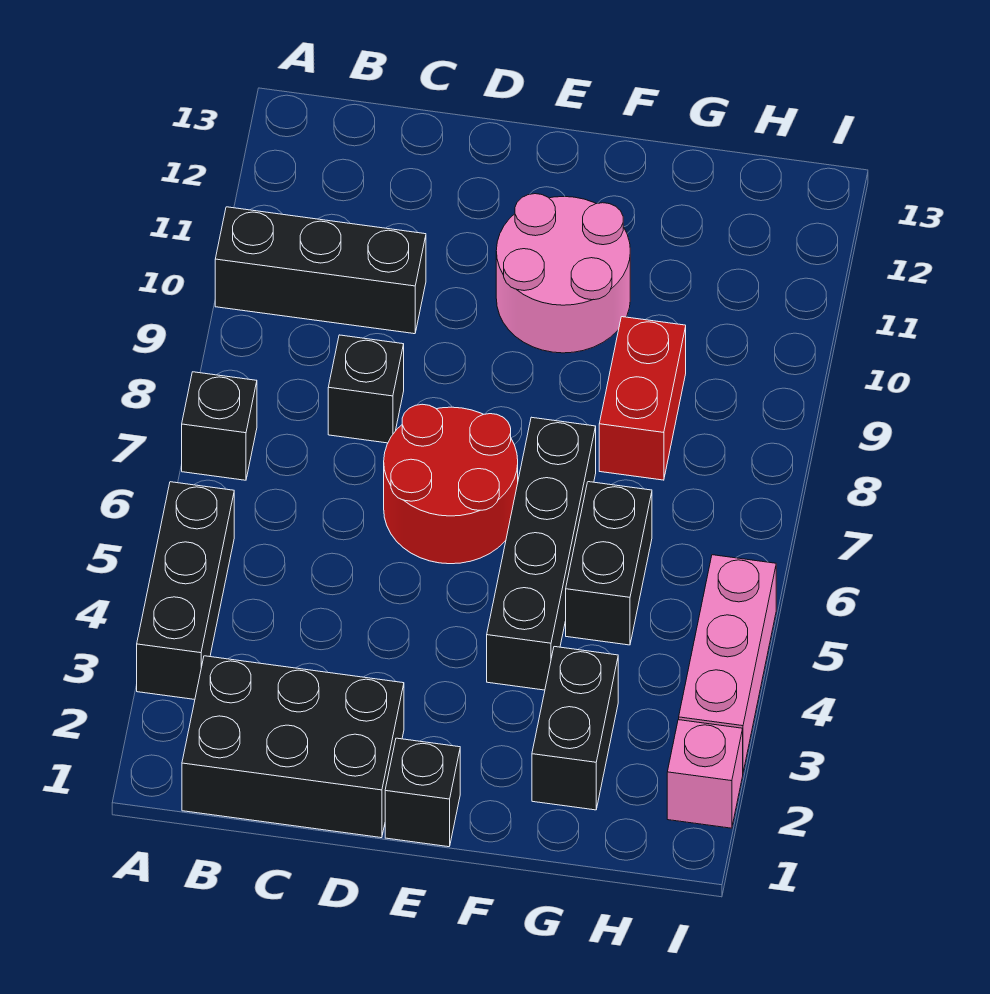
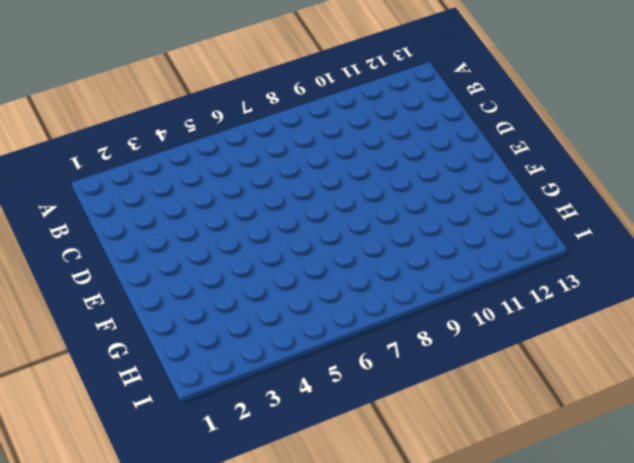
none -> black 1x3 brick [137,482,234,699]
none -> black 1x1 brick [182,372,257,480]
none -> black 1x3 brick [215,207,426,334]

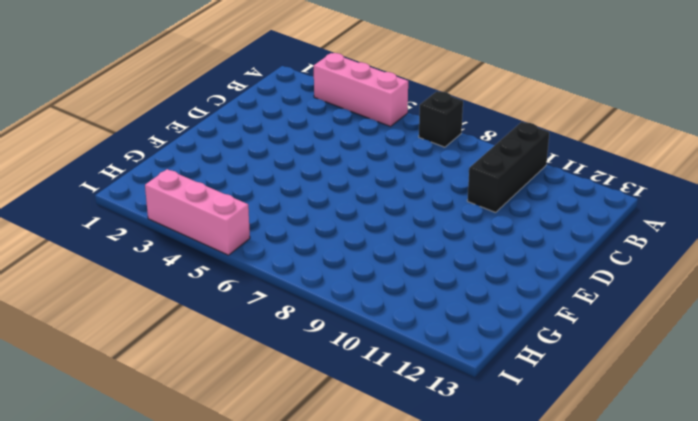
pink 1x3 brick [314,53,408,126] -> black 1x3 brick [137,482,234,699]
none -> black 2x3 brick [182,656,404,838]
none -> black 1x1 brick [328,335,404,443]
none -> red 2x2 round brick [384,404,518,564]

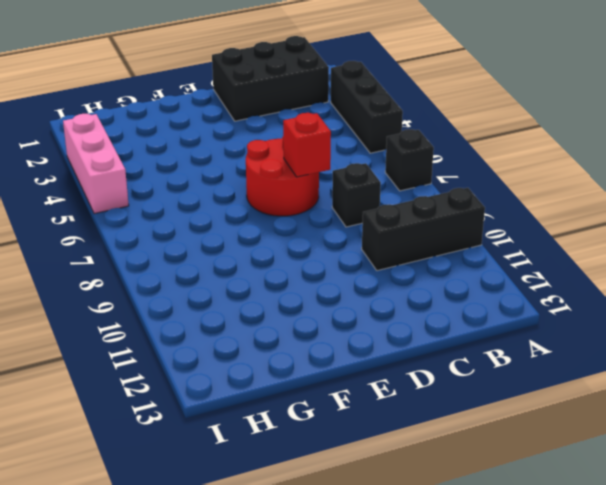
red 1x1 brick [283,113,331,177] -> none
none -> black 1x1 brick [385,738,460,847]
none -> pink 2x2 round brick [496,194,630,353]
none -> black 1x4 brick [487,417,596,690]

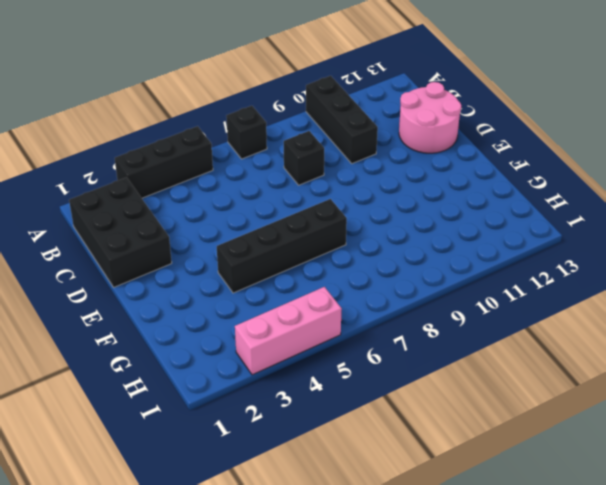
pink 2x2 round brick [399,82,461,153] -> pink 2x2 round brick moved to [496,194,630,353]
none -> red 2x2 round brick [384,404,518,564]
none -> black 1x1 brick [385,738,460,847]
none -> black 1x2 brick [532,647,618,810]

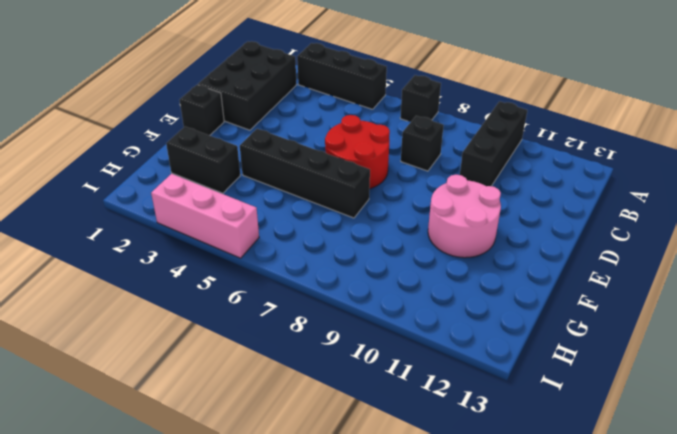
none -> black 1x2 brick [566,482,652,645]
none -> red 1x2 brick [599,317,686,480]
none -> pink 1x1 brick [667,720,743,828]

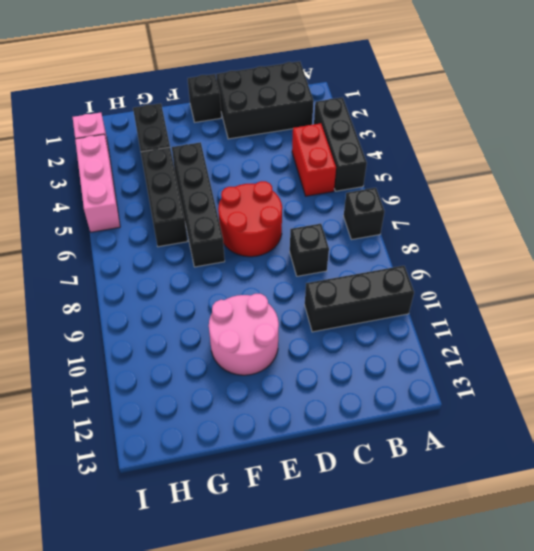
red 1x2 brick [292,123,336,196] -> red 1x2 brick moved to [599,317,686,480]
black 1x3 brick [141,147,187,247] -> black 1x2 brick [566,482,652,645]

